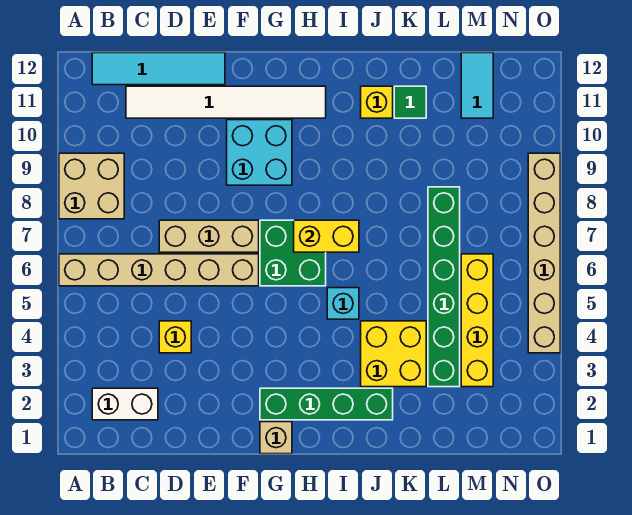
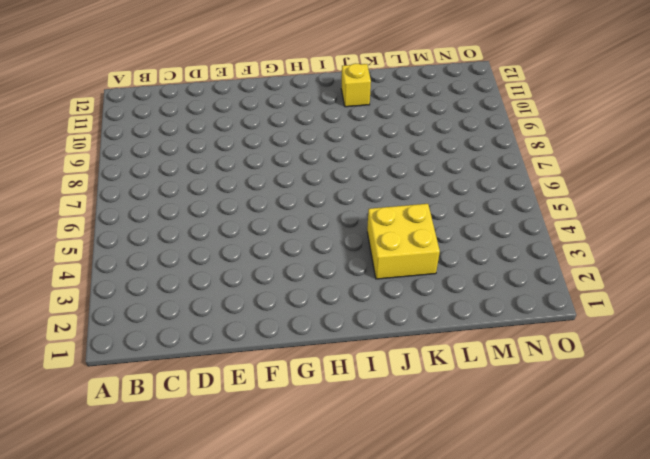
none -> tan 1x6 brick [59,254,259,286]
none -> tan 2x2 brick [59,153,124,219]
none -> white 1x2 brick [92,388,158,420]

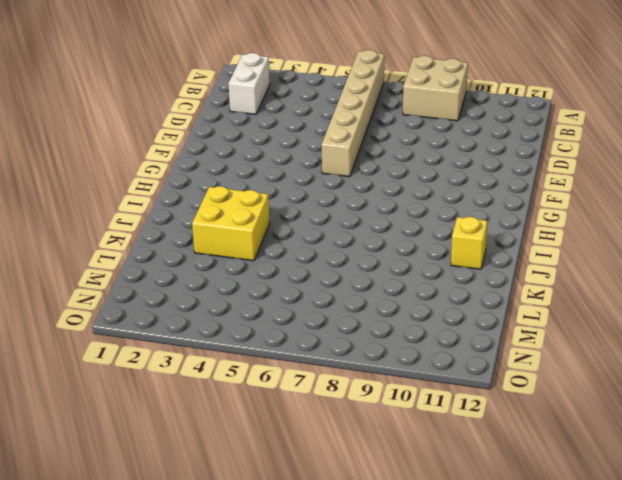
none -> cyan 1x4 tile [92,53,225,85]
none -> white 1x6 tile [126,86,326,118]
none -> yellow 1x1 brick [159,321,191,353]

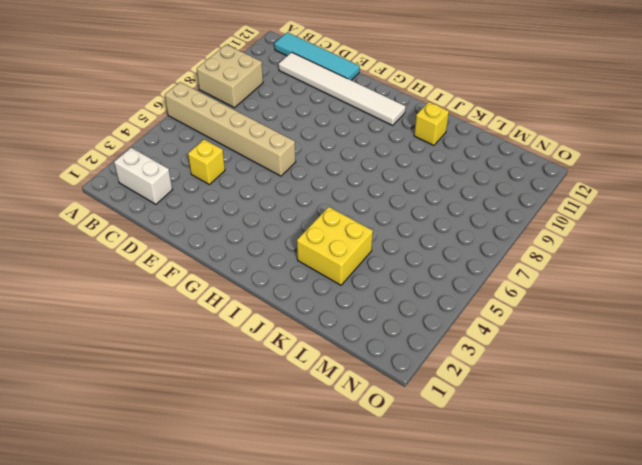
none -> tan 1x3 brick [159,220,259,252]
none -> cyan 2x2 brick [227,120,292,185]
none -> tan 1x1 brick [260,422,292,454]

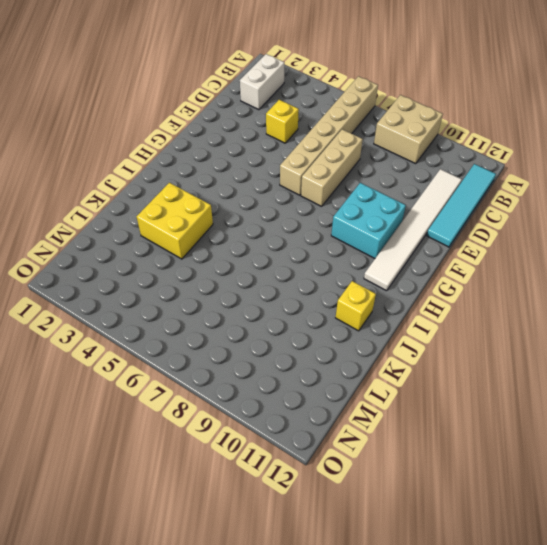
none -> tan 1x1 brick [260,422,292,454]
none -> green 1x4 brick [260,388,393,420]
none -> green 2x2 brick [260,220,326,286]

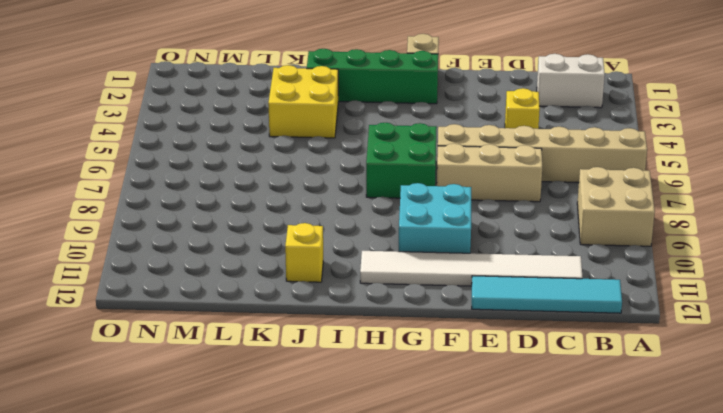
none -> cyan 1x1 brick [327,288,359,319]
none -> green 1x1 tile [394,86,426,118]
none -> green 1x6 brick [428,187,460,387]

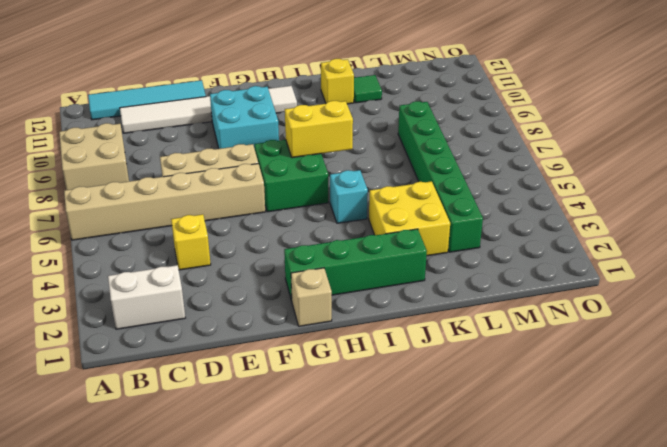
none -> yellow 1x4 brick [461,254,493,387]
none -> cyan 1x2 tile [461,53,493,118]
none -> tan 1x6 brick [528,153,560,353]

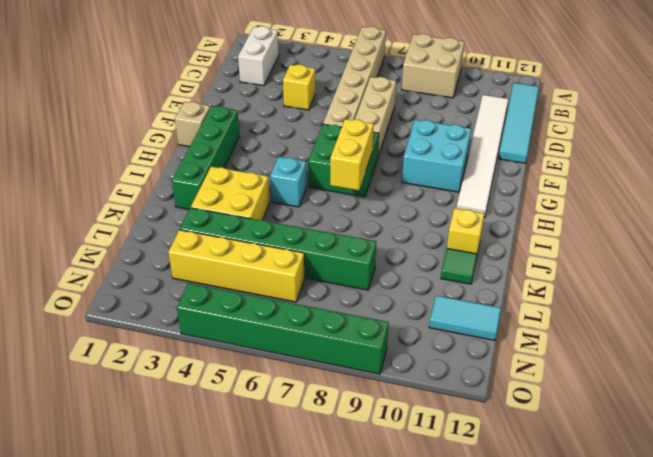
green 1x6 brick [177,283,389,374] -> tan 1x6 brick [528,153,560,353]

